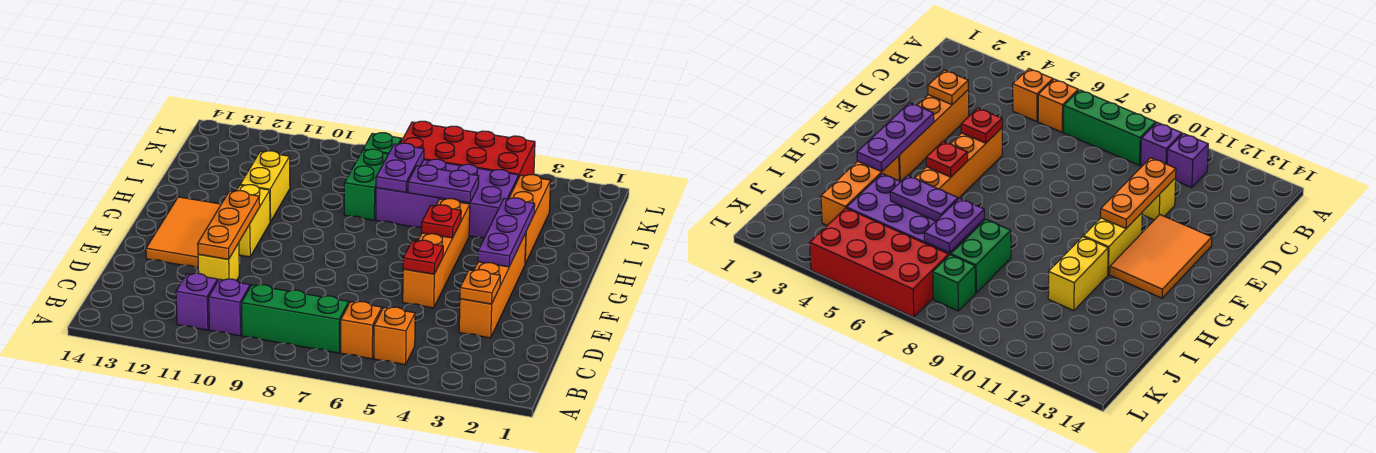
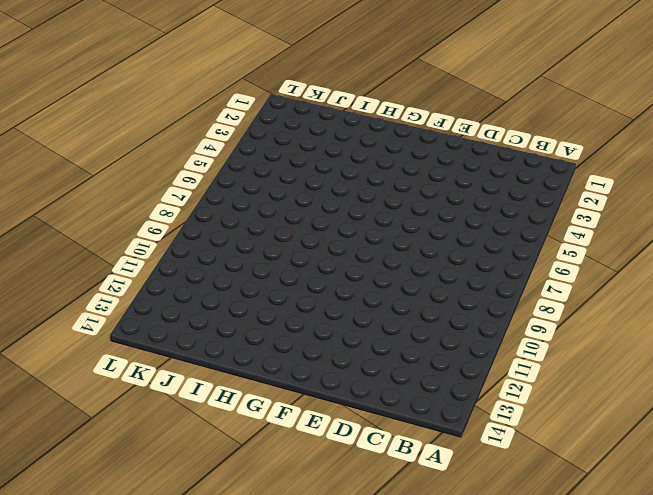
none -> orange 1x1 brick [374,307,415,365]
none -> orange 1x1 brick [341,302,382,359]
none -> green 1x3 brick [242,285,349,353]

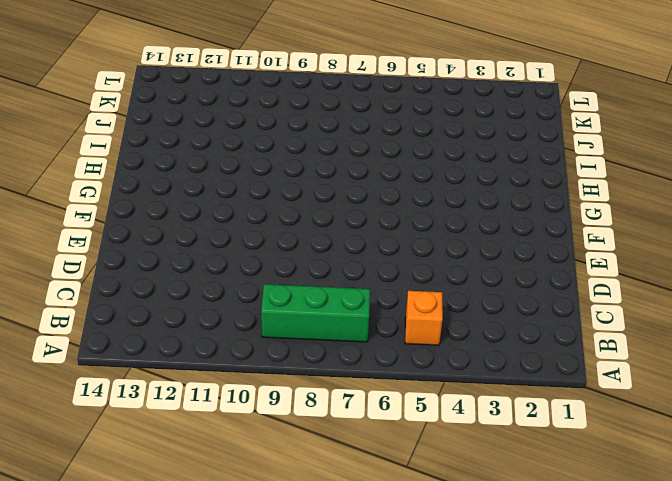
none -> orange 1x1 brick [341,302,382,359]
none -> purple 1x1 brick [209,279,250,336]
none -> purple 1x1 brick [176,273,218,330]

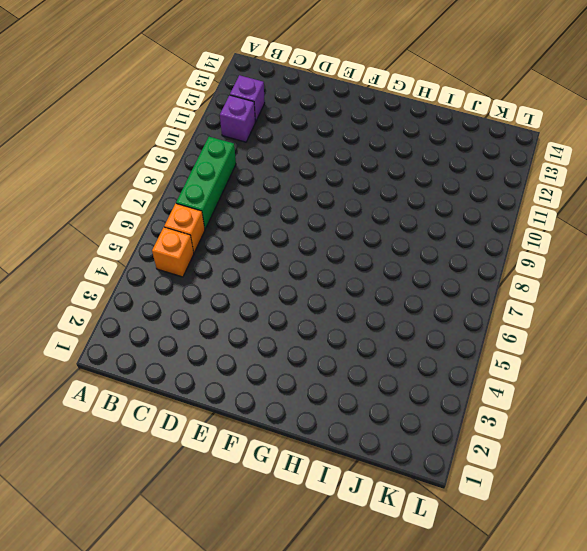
purple 1x1 brick [230,75,265,122] -> purple 1x1 brick moved to [209,279,250,336]
none -> orange 1x4 brick [459,233,526,338]
none -> yellow 1x1 brick [198,243,239,280]
none -> orange 1x4 brick [403,199,470,308]

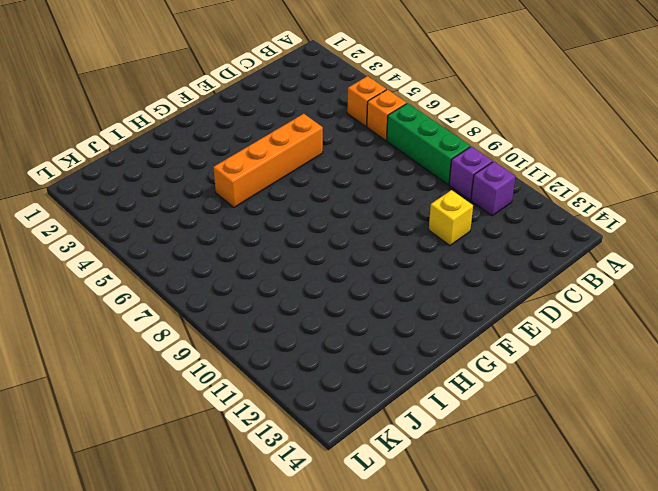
none -> orange 1x4 brick [459,233,526,338]
none -> orange 2x3 tile [146,197,221,268]
none -> yellow 1x2 brick [237,185,270,257]

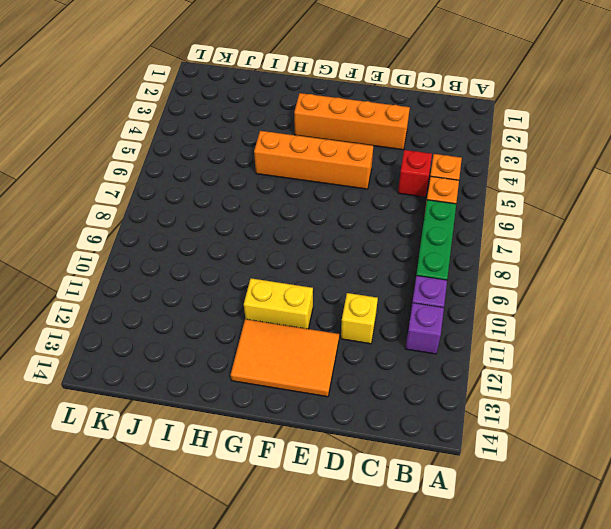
red 1x1 brick [398,150,432,197] -> none
none -> orange 1x3 brick [509,175,551,264]
none -> yellow 1x2 brick [240,151,290,222]
none -> purple 2x4 brick [376,159,519,237]

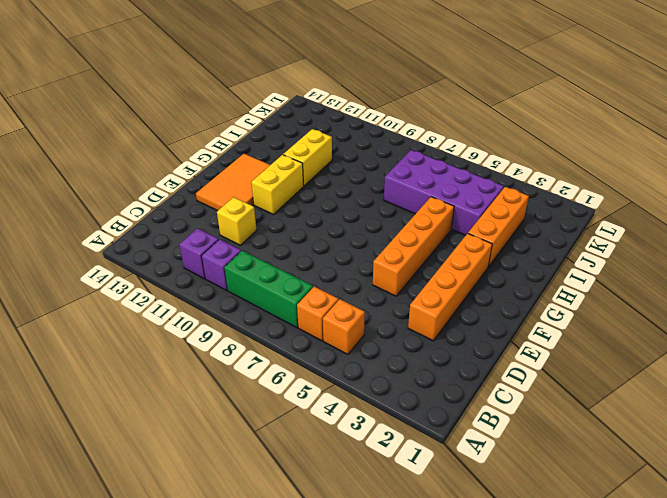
none -> green 1x2 brick [344,149,388,220]
none -> red 2x4 brick [400,121,535,177]
none -> green 1x1 brick [363,133,402,154]

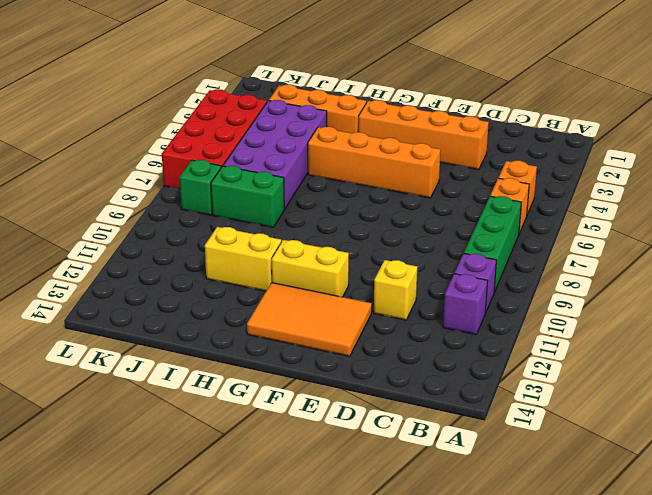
none -> orange 1x1 plate [460,270,500,304]
none -> orange 1x3 plate [198,191,260,259]
none -> red 1x1 plate [403,240,443,274]

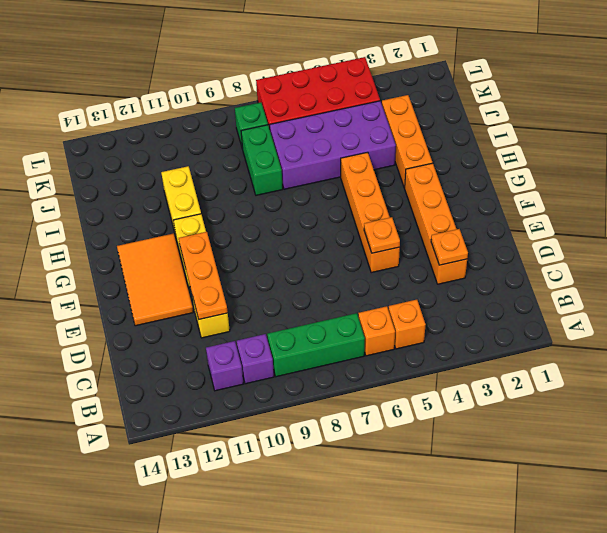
orange 1x1 plate [364,217,400,253] -> red 1x1 plate [403,240,443,274]
none -> purple 1x3 plate [478,198,535,267]
none -> red 1x1 plate [422,205,461,238]
none -> purple 1x2 plate [408,165,479,203]

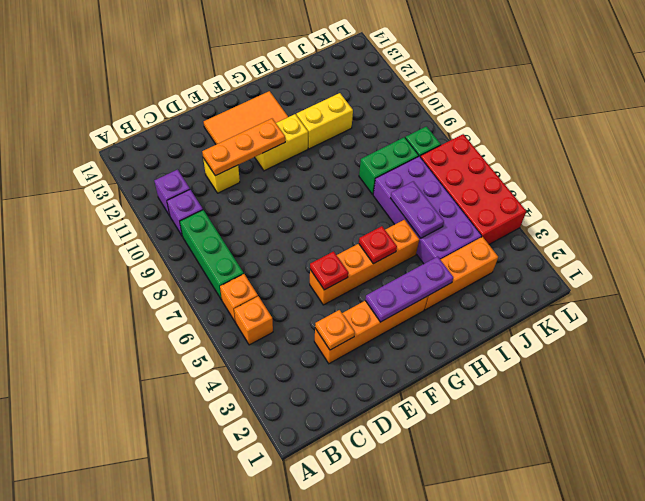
none -> purple 1x2 plate [376,143,424,192]

